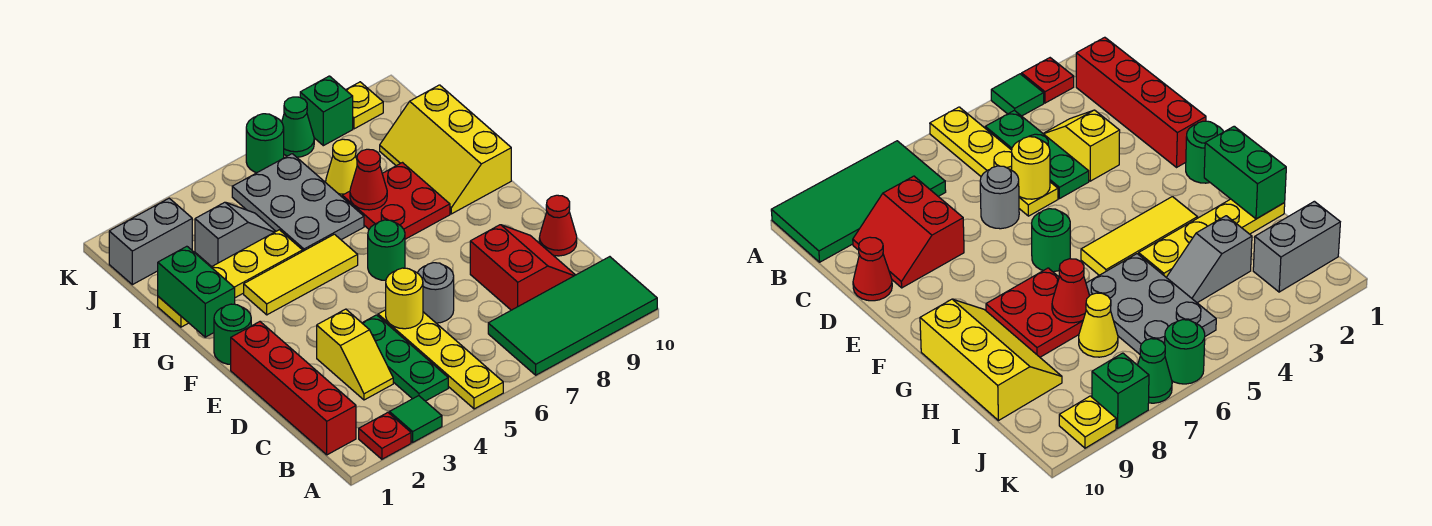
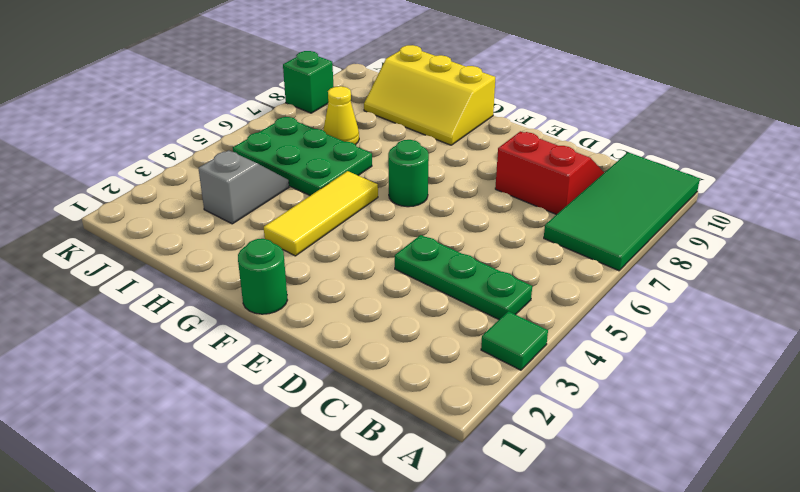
green 2x3 plate [233,117,372,196] -> grey 2x3 plate [232,154,364,251]
none -> red 1x1 plate [359,413,411,459]
none -> yellow 1x4 plate [378,310,503,409]
none -> red 1x4 brick [231,322,356,455]

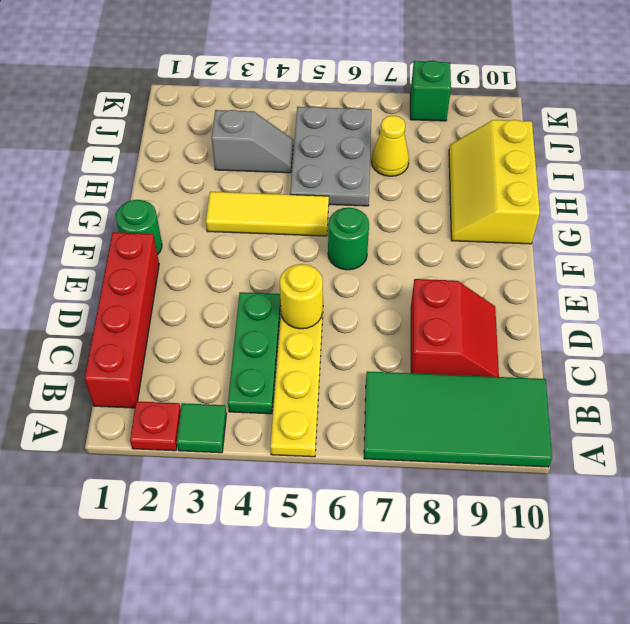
none -> yellow 1x2 slope [317,309,393,400]
none -> grey 1x1 round brick [418,263,454,323]
none -> red 1x1 cone [539,195,577,256]

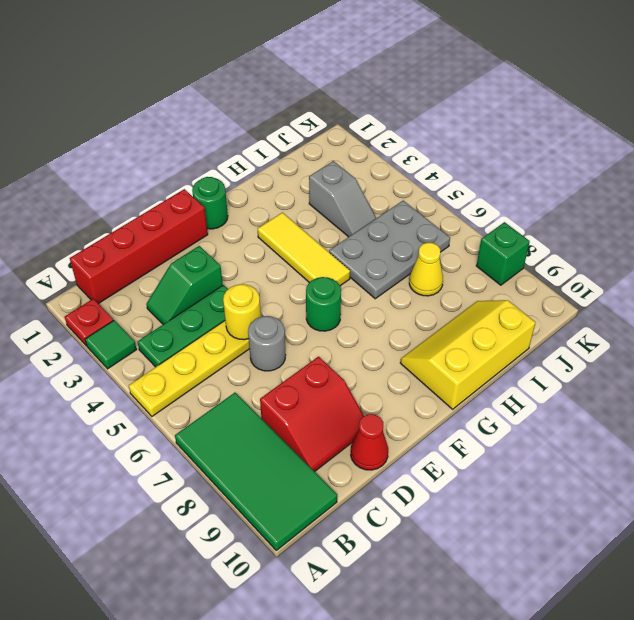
green 1x2 slope [146,246,223,324] -> yellow 1x2 slope [317,309,393,400]
none -> red 2x2 plate [342,163,450,239]
none -> yellow 1x4 plate [158,230,303,327]
none -> grey 1x2 brick [109,198,192,285]

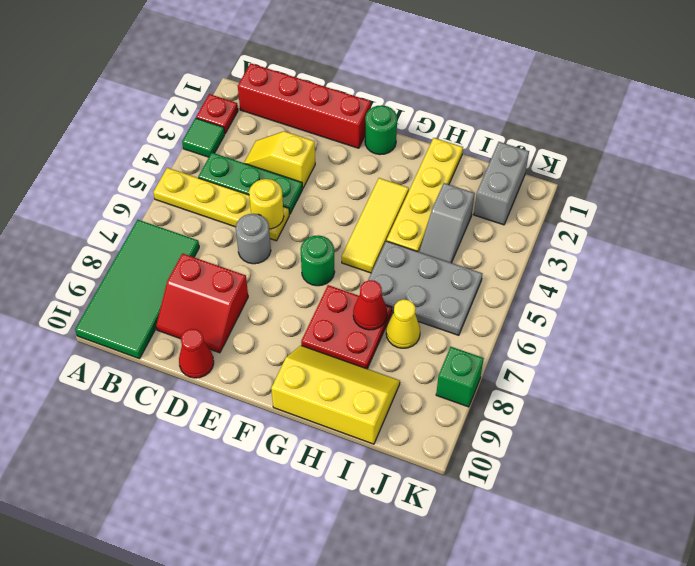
none -> green 1x1 round brick [246,114,284,173]
none -> green 1x1 cone [282,97,314,157]
none -> yellow 1x1 plate [346,82,383,129]

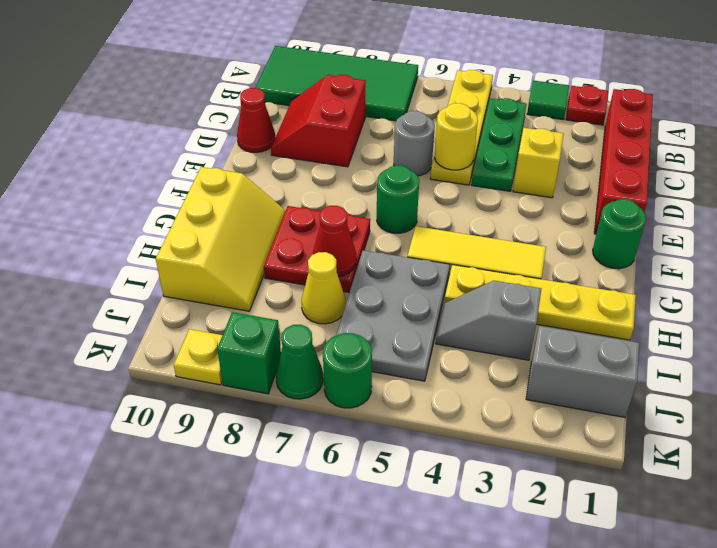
none -> green 1x2 brick [158,246,235,337]

